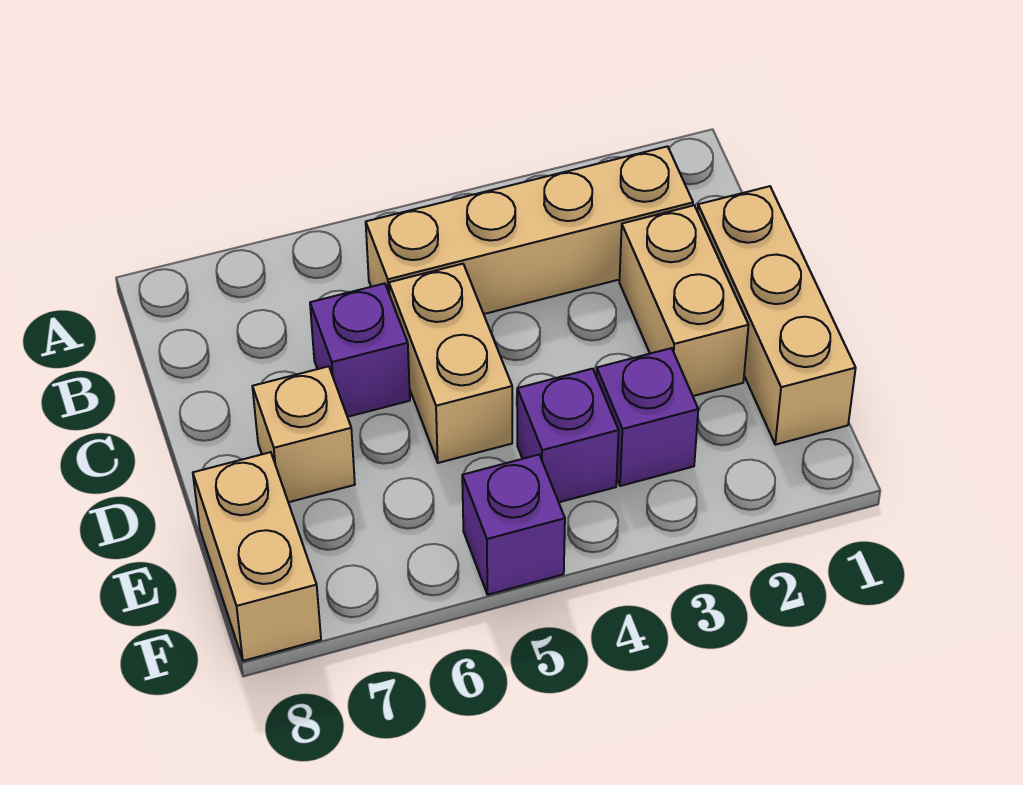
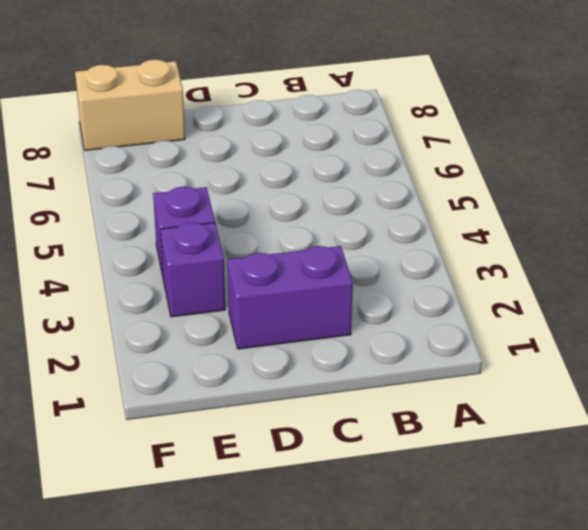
purple 1x2 brick [227,246,353,349] -> tan 1x2 brick [619,205,748,396]
none -> tan 1x4 brick [366,146,693,314]
none -> tan 1x3 brick [698,186,856,445]

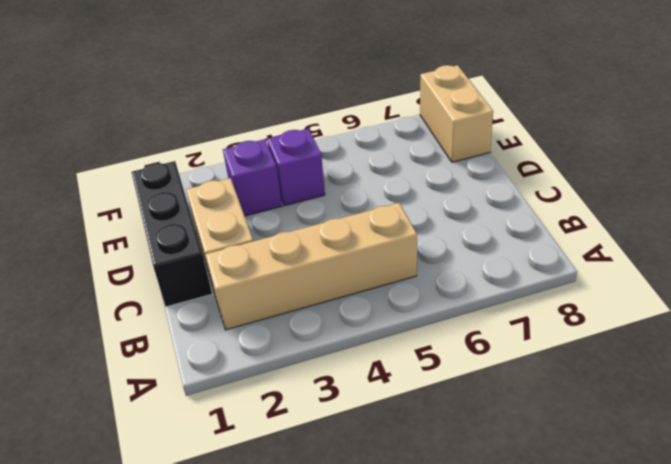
black 1x3 brick [131,161,212,307] -> tan 1x3 brick [698,186,856,445]
none -> tan 1x2 brick [389,264,512,463]
none -> purple 1x1 brick [310,283,410,417]

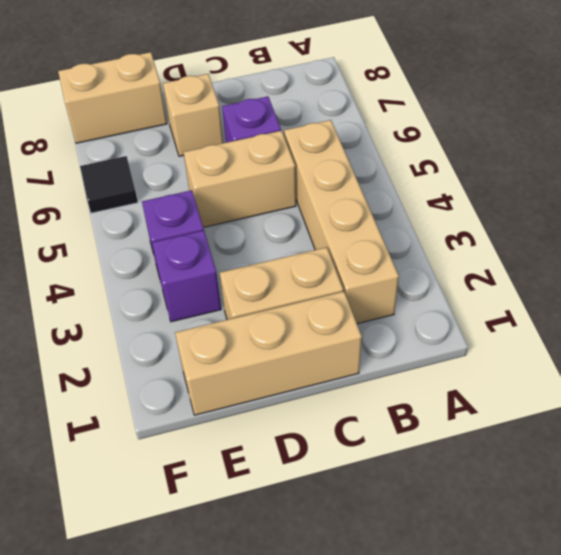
black 1x1 tile [80,156,138,213] -> none
none -> purple 1x1 brick [462,455,565,595]

